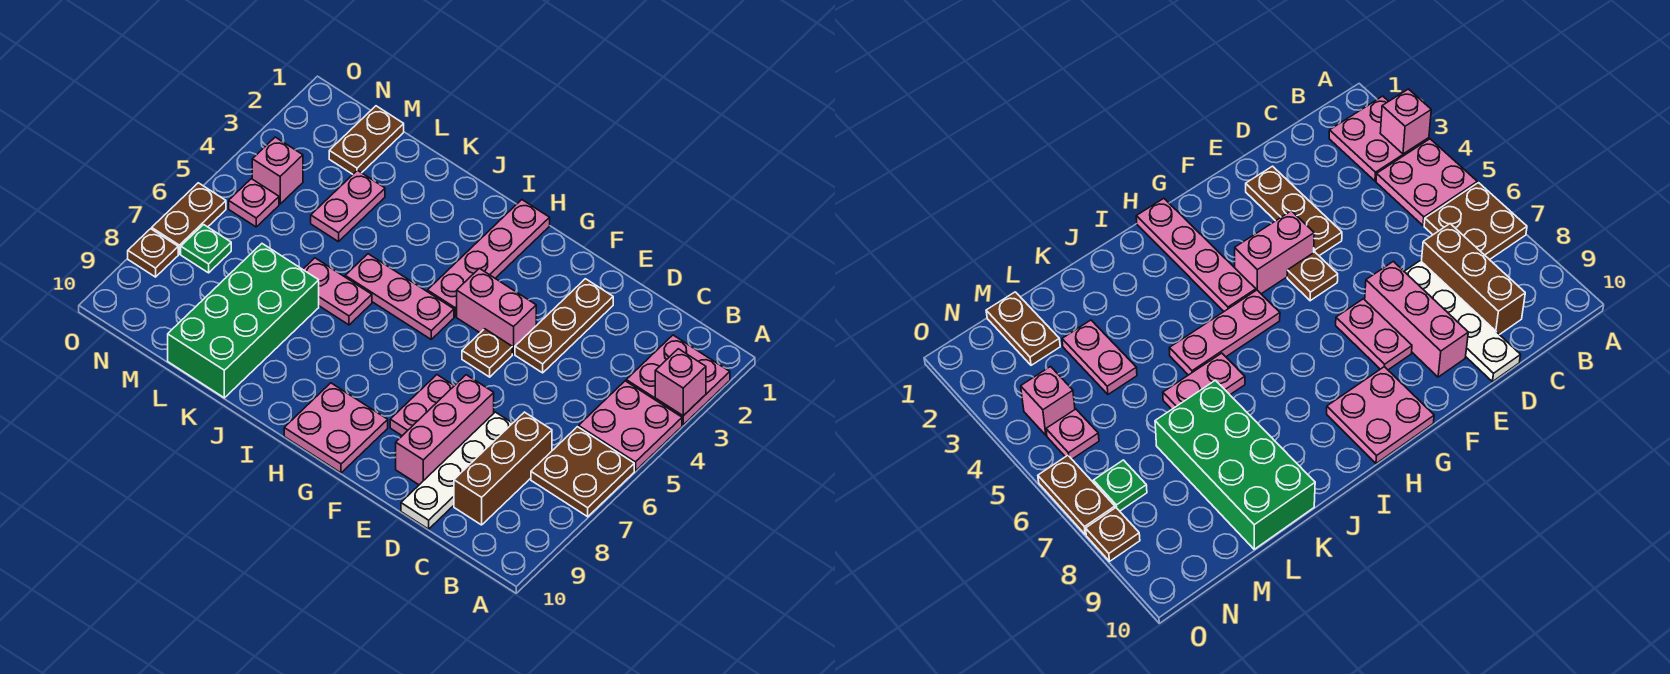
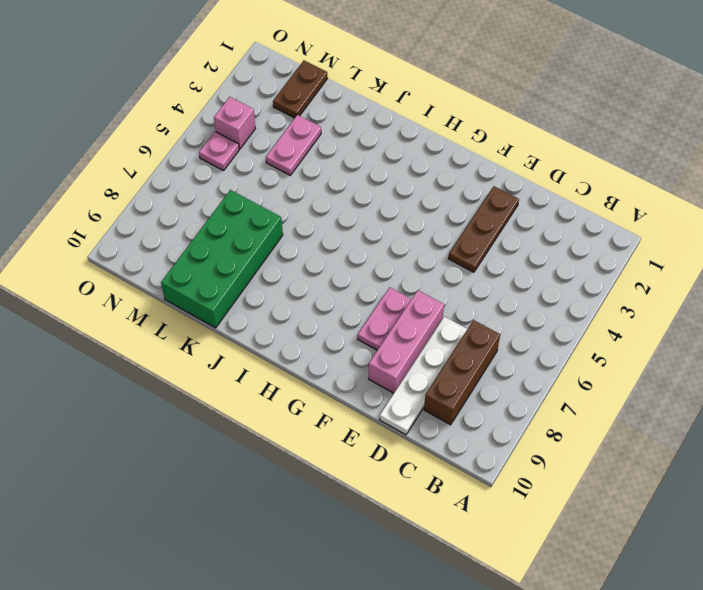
none -> pink 2x2 plate [626,335,730,425]
none -> pink 2x2 plate [579,381,682,471]
none -> brown 2x2 plate [531,427,634,517]

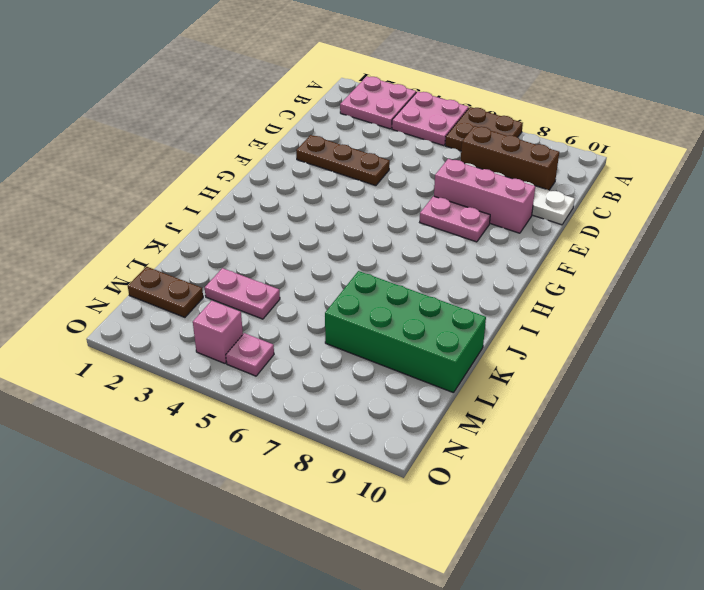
none -> pink 1x2 brick [457,268,536,354]
none -> brown 1x1 plate [462,329,512,377]
none -> pink 2x2 plate [284,383,388,473]

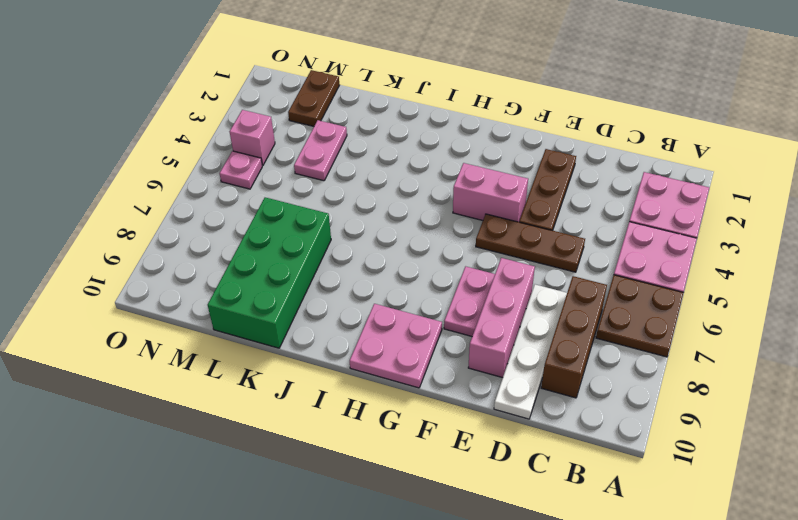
brown 1x3 plate [476,214,585,272] -> brown 1x1 plate [462,329,512,377]
none -> pink 1x4 plate [427,200,550,317]
none -> pink 1x3 plate [345,254,454,339]
none -> pink 1x2 plate [303,258,372,325]

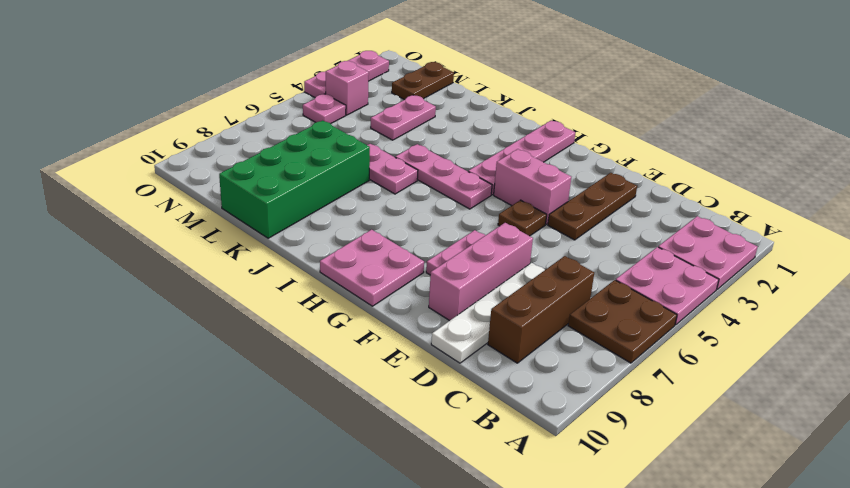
pink 1x3 plate [304,51,389,97] -> none
none -> green 1x1 plate [181,225,231,273]
none -> brown 1x2 plate [152,183,226,254]
none -> brown 1x1 plate [128,229,178,277]

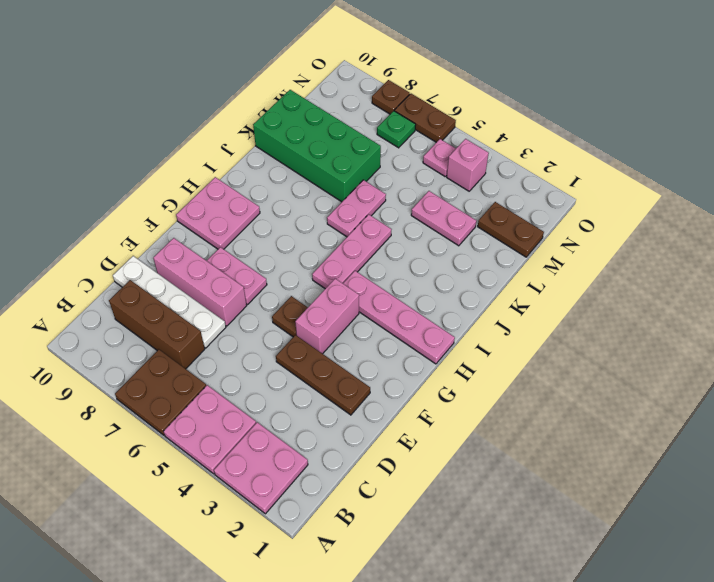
none -> pink 1x1 brick [655,349,706,416]

